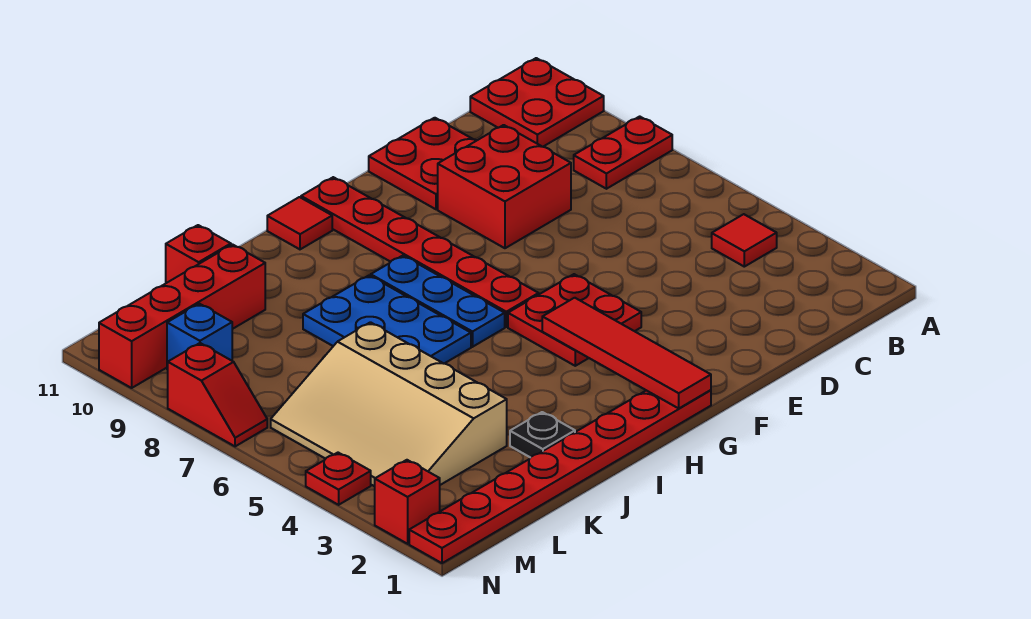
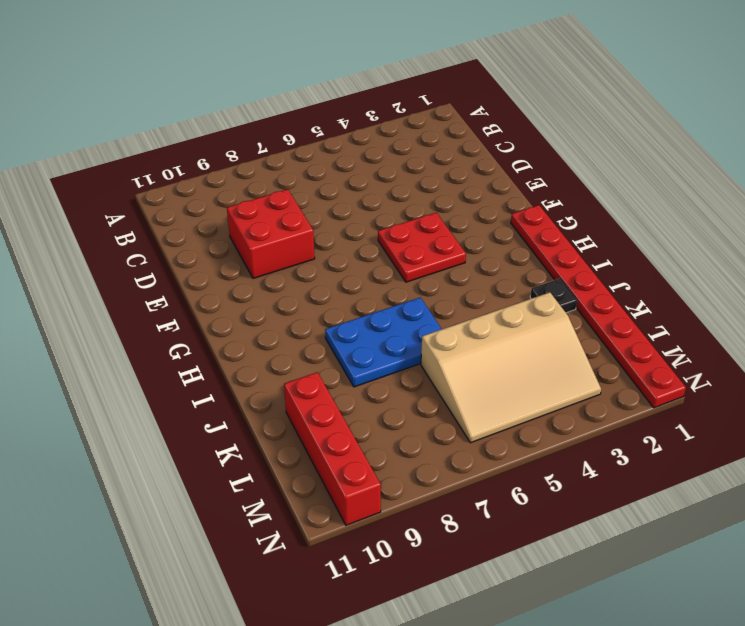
none -> red 1x2 plate [574,116,672,189]
none -> red 2x2 plate [470,58,604,147]
none -> red 1x1 tile [712,214,777,267]

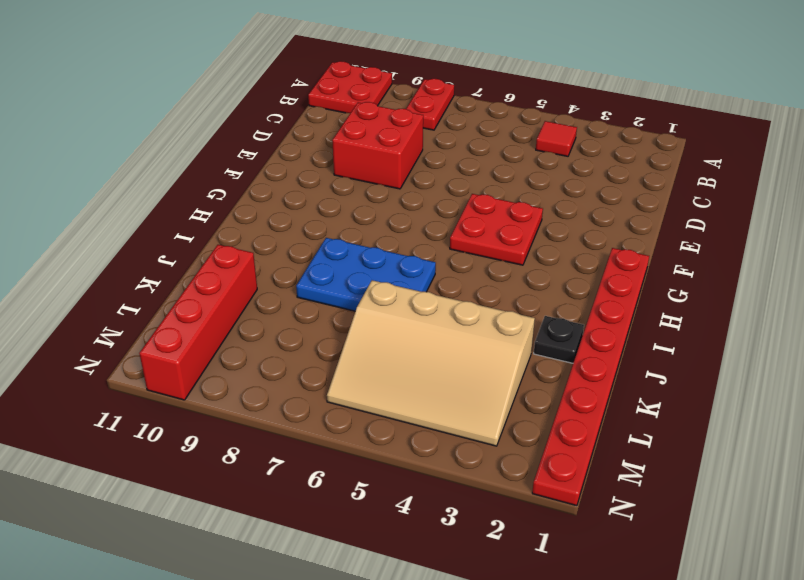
none -> red 2x2 plate [369,118,477,209]
none -> red 1x6 plate [301,177,539,327]
none -> blue 1x3 plate [371,256,505,347]

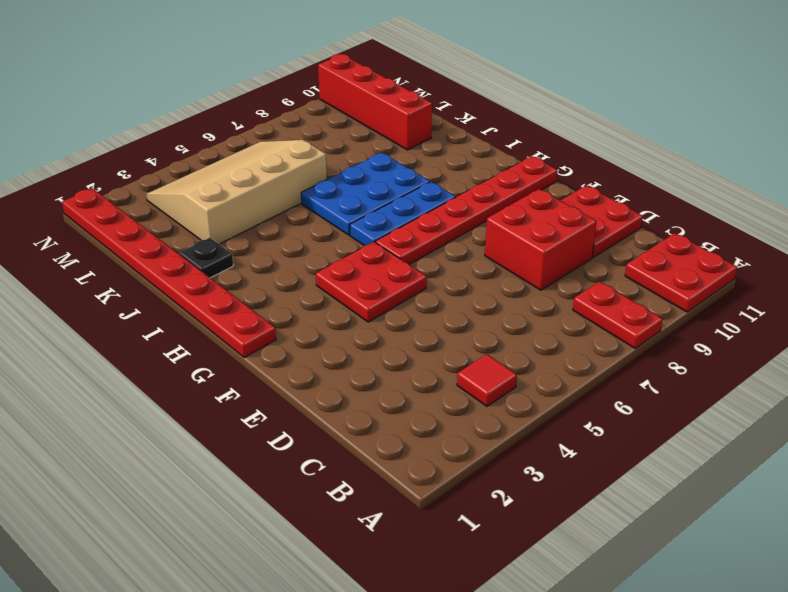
none -> red 1x1 tile [267,197,332,249]
none -> red 1x1 brick [166,225,231,283]
none -> blue 1x1 brick [167,304,232,370]

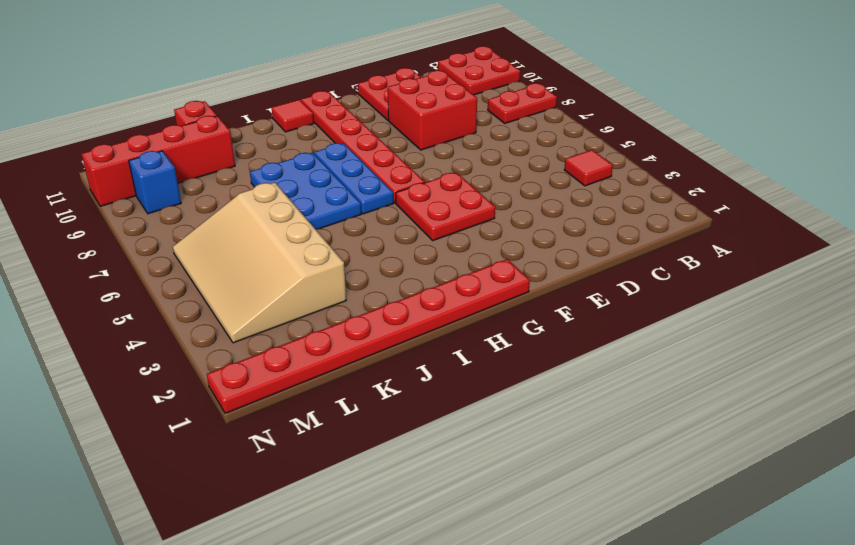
none -> black 1x1 plate [510,412,575,458]
none -> red 1x1 brick [375,460,440,544]
none -> red 1x1 plate [306,453,371,505]

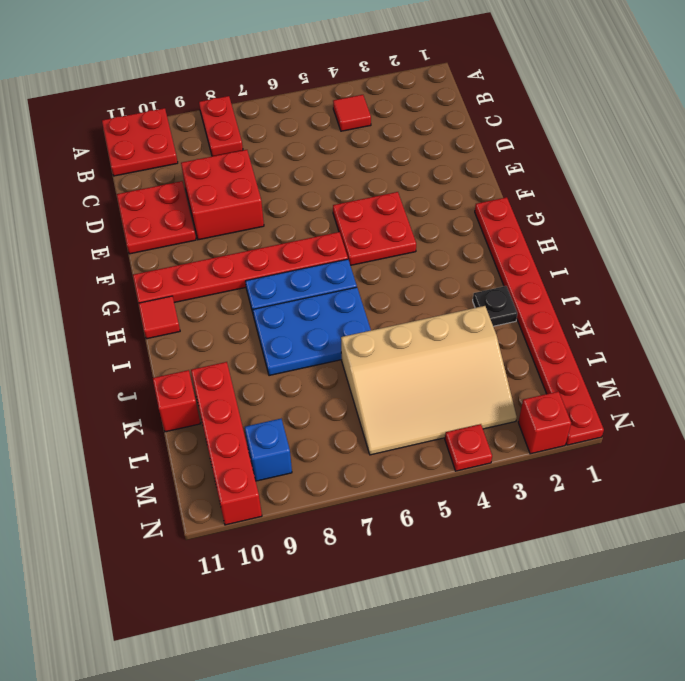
none -> red 1x2 slope [168,343,267,446]
none -> red 1x4 tile [542,298,711,408]

